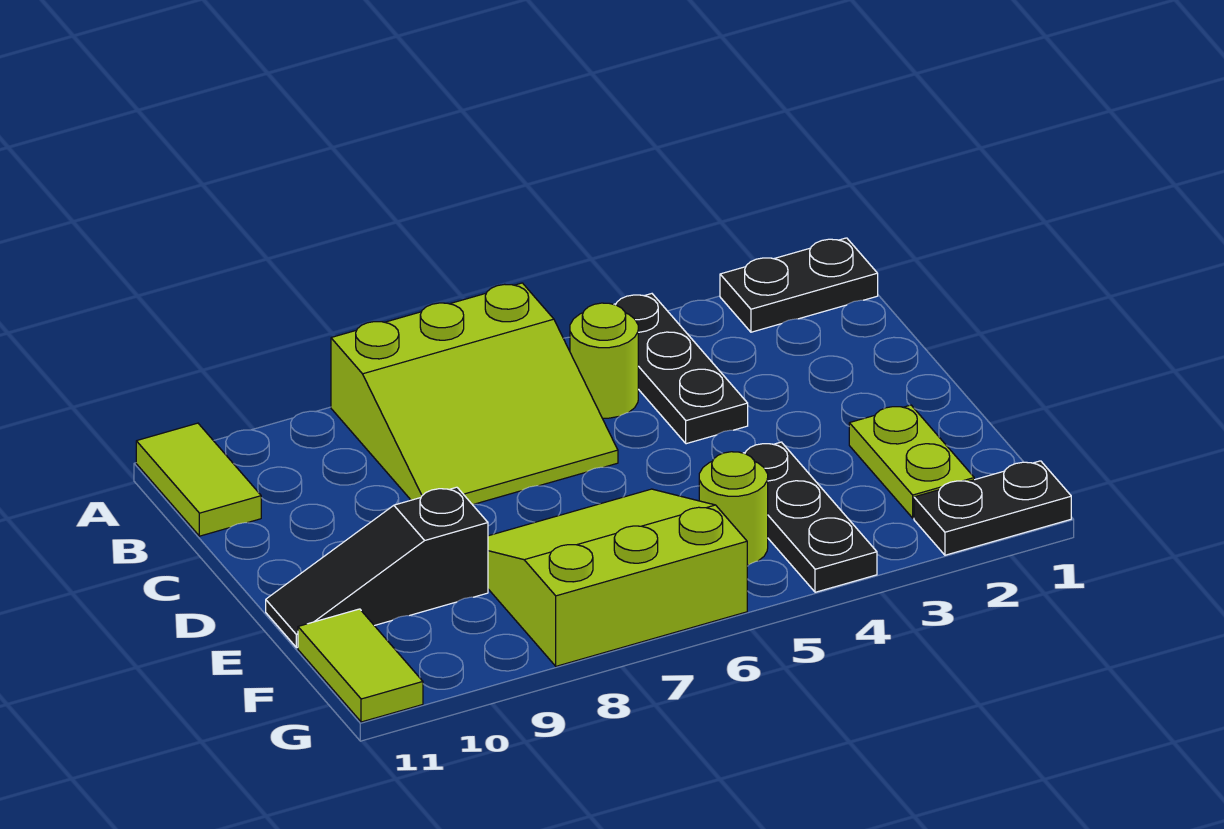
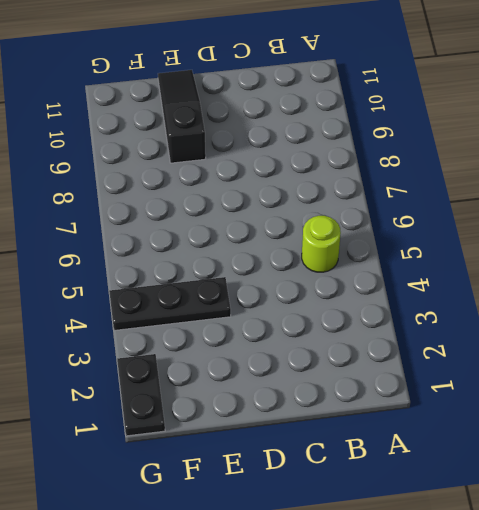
none -> black 1x2 plate [720,238,878,332]
none -> black 1x3 plate [614,294,748,444]
none -> lime 3x3 slope [331,283,618,504]

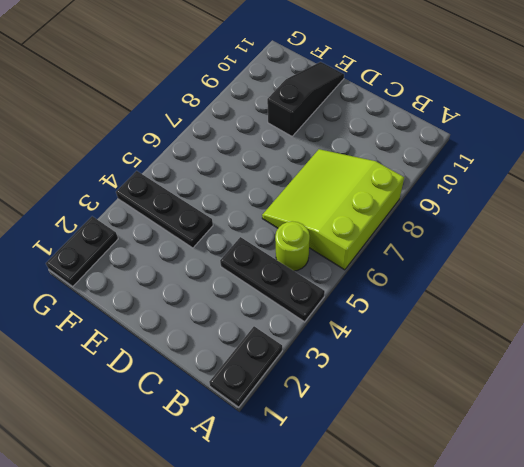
none -> lime 1x2 tile [136,423,261,536]
none -> lime 1x2 plate [849,405,974,518]
none -> lime 3x3 slope [488,489,747,666]

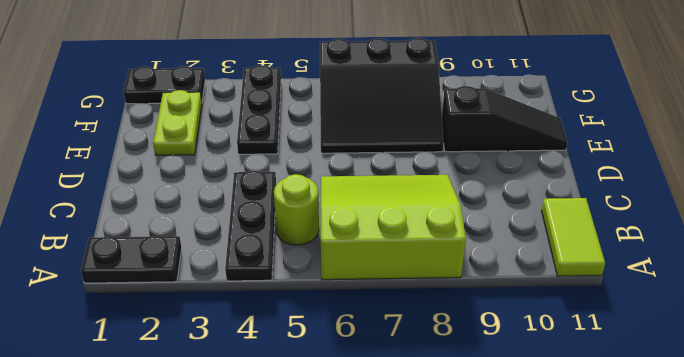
black 3x3 slope [320,38,443,153] -> lime 3x3 slope [488,489,747,666]
none -> lime 1x1 round brick [699,452,768,565]
none -> lime 1x2 tile [298,609,423,722]

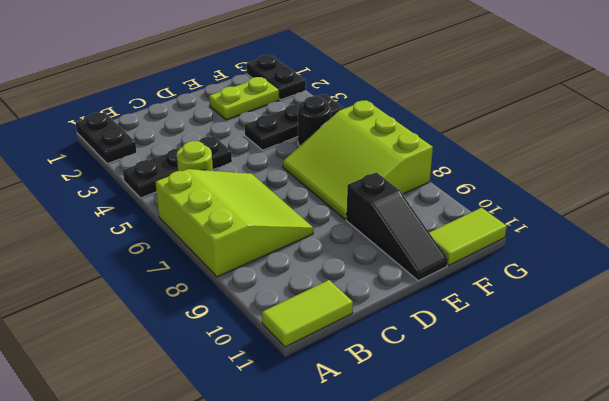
black 1x1 round brick [298,96,331,146] -> lime 1x1 round brick [699,452,768,565]

